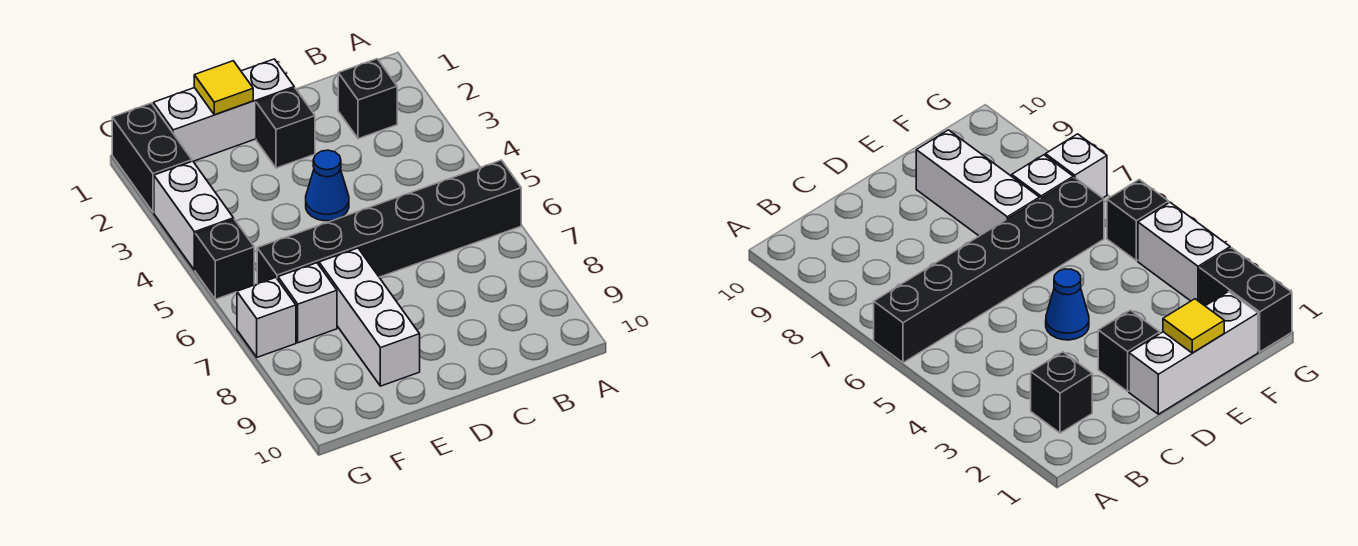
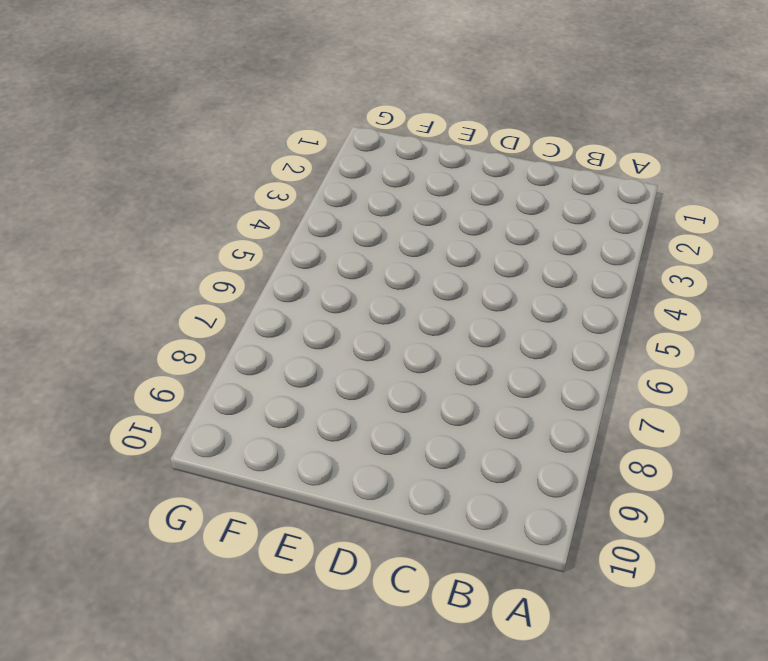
none -> black 1x6 brick [257,160,521,284]
none -> black 1x1 brick [338,59,397,139]
none -> white 1x3 brick [153,59,294,161]

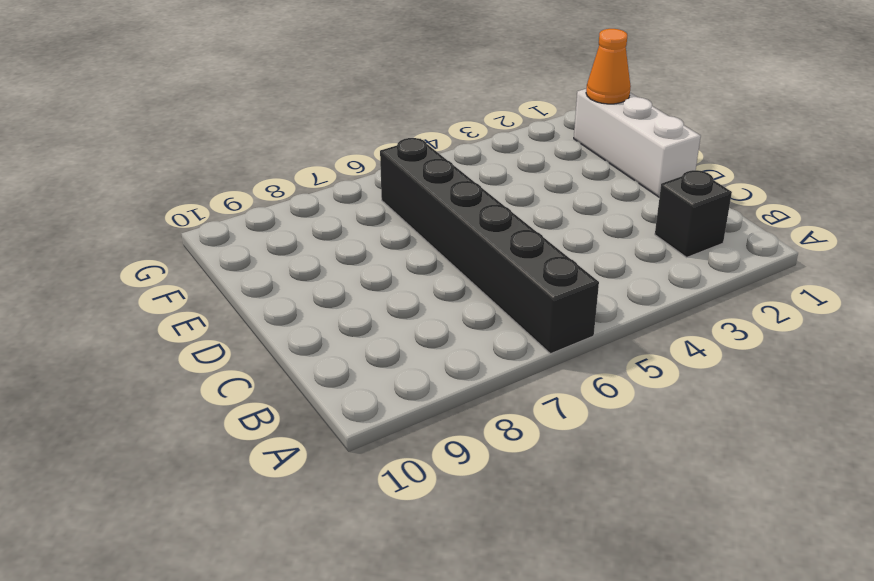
orange 1x1 cone [586,29,631,104] -> none
none -> black 1x1 brick [256,88,315,168]
none -> blue 1x1 cone [306,150,349,221]
none -> white 1x3 brick [319,248,420,386]

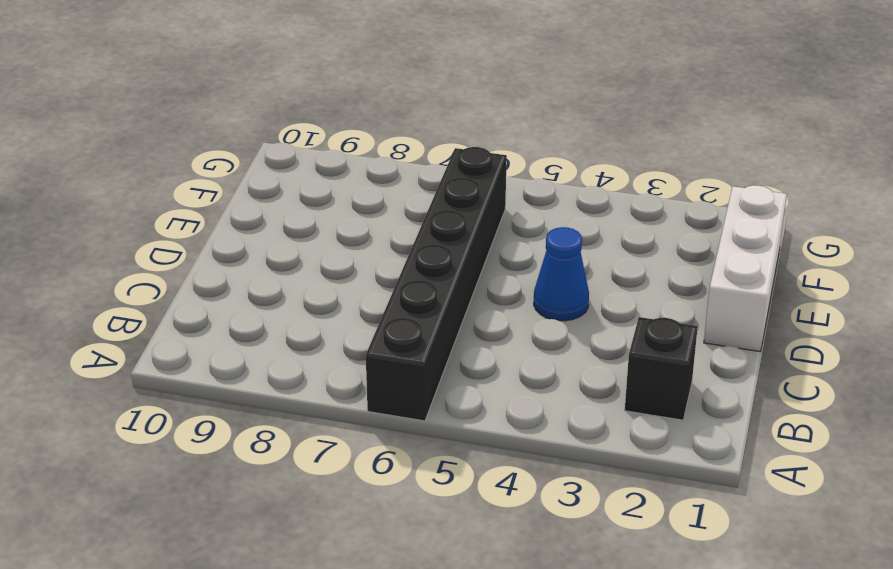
none -> black 1x1 brick [256,88,315,168]
none -> white 1x3 brick [319,248,420,386]
none -> white 1x1 brick [278,263,337,343]

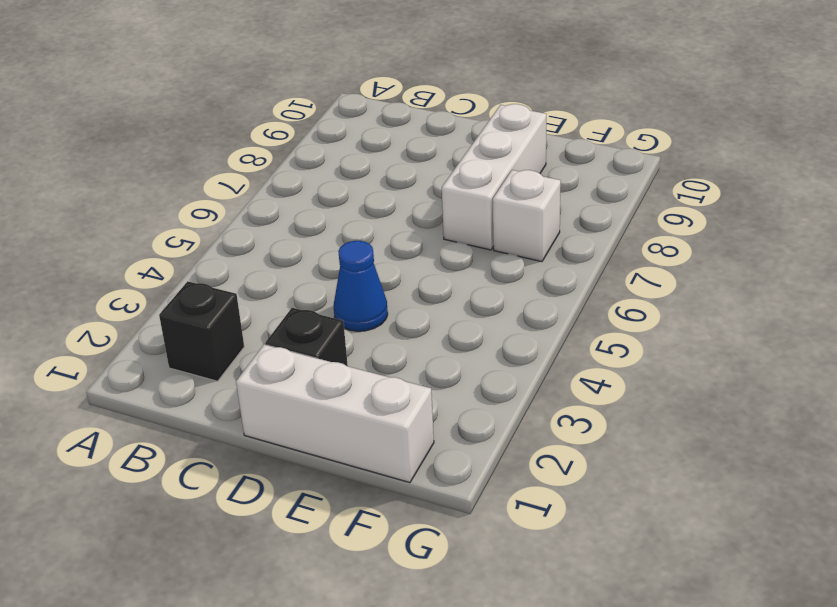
none -> black 1x6 brick [257,160,521,284]
none -> black 1x2 brick [112,103,192,212]
none -> white 1x2 brick [154,161,234,270]

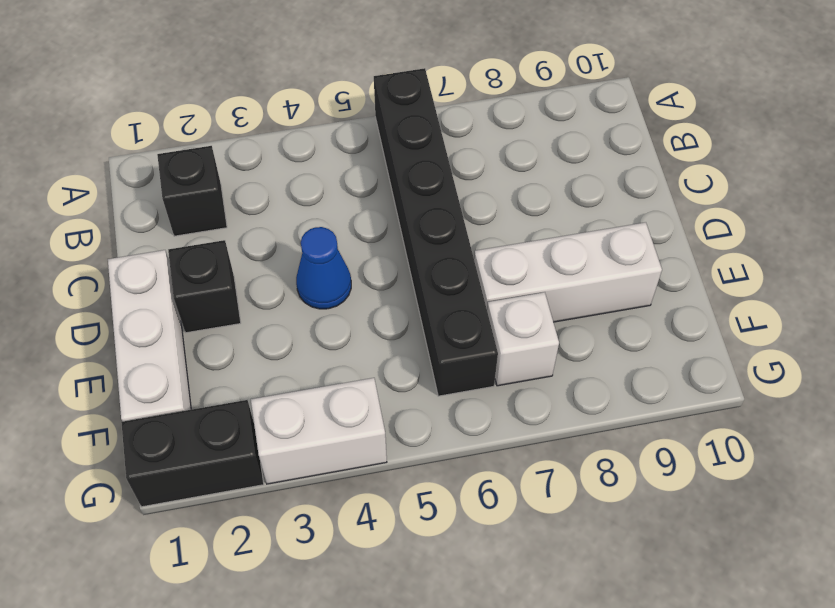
none -> black 1x1 brick [195,219,254,299]
none -> white 1x1 brick [237,278,296,357]
none -> yellow 1x1 tile [194,61,253,115]

